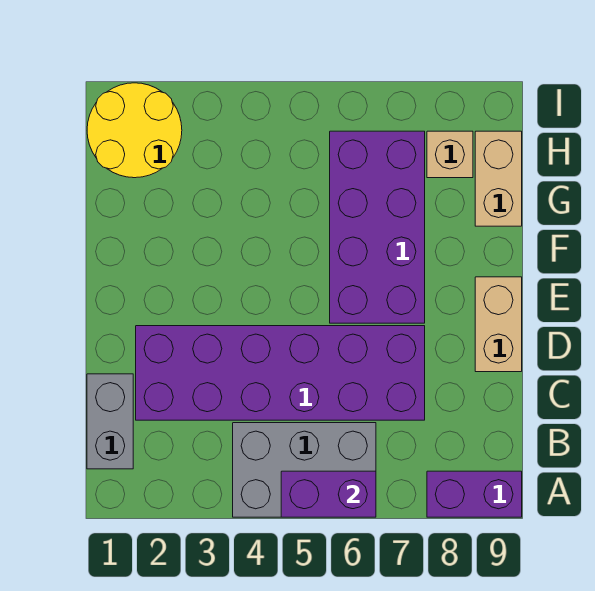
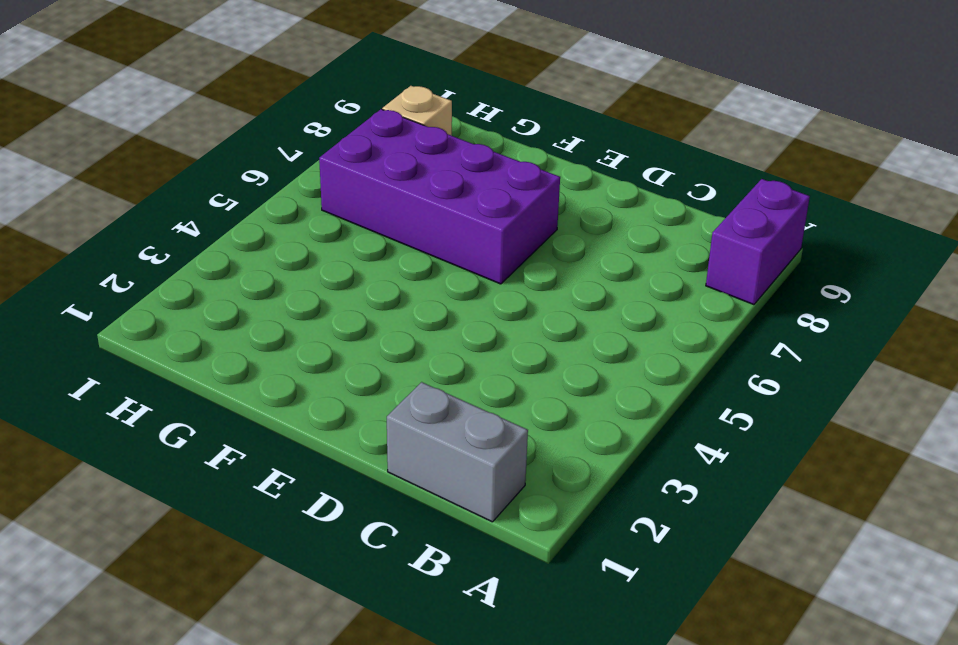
none -> grey 2x3 brick [233,423,376,517]
none -> purple 2x6 brick [136,326,425,420]

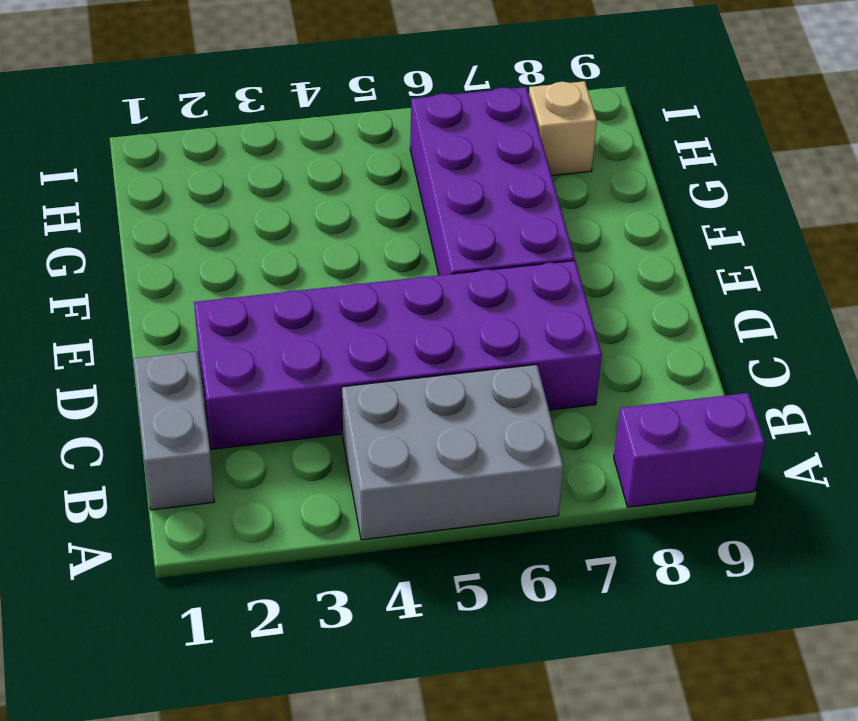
none -> tan 1x2 brick [475,277,522,372]
none -> tan 1x2 brick [475,131,522,226]

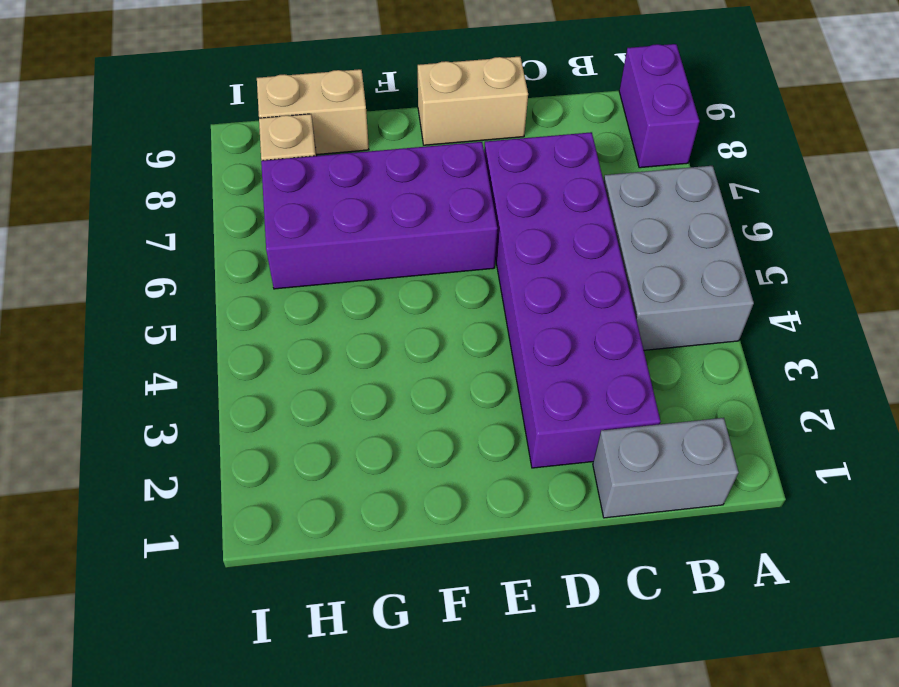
none -> yellow 2x2 round brick [87,83,182,178]
none -> purple 1x2 brick [281,471,376,517]

